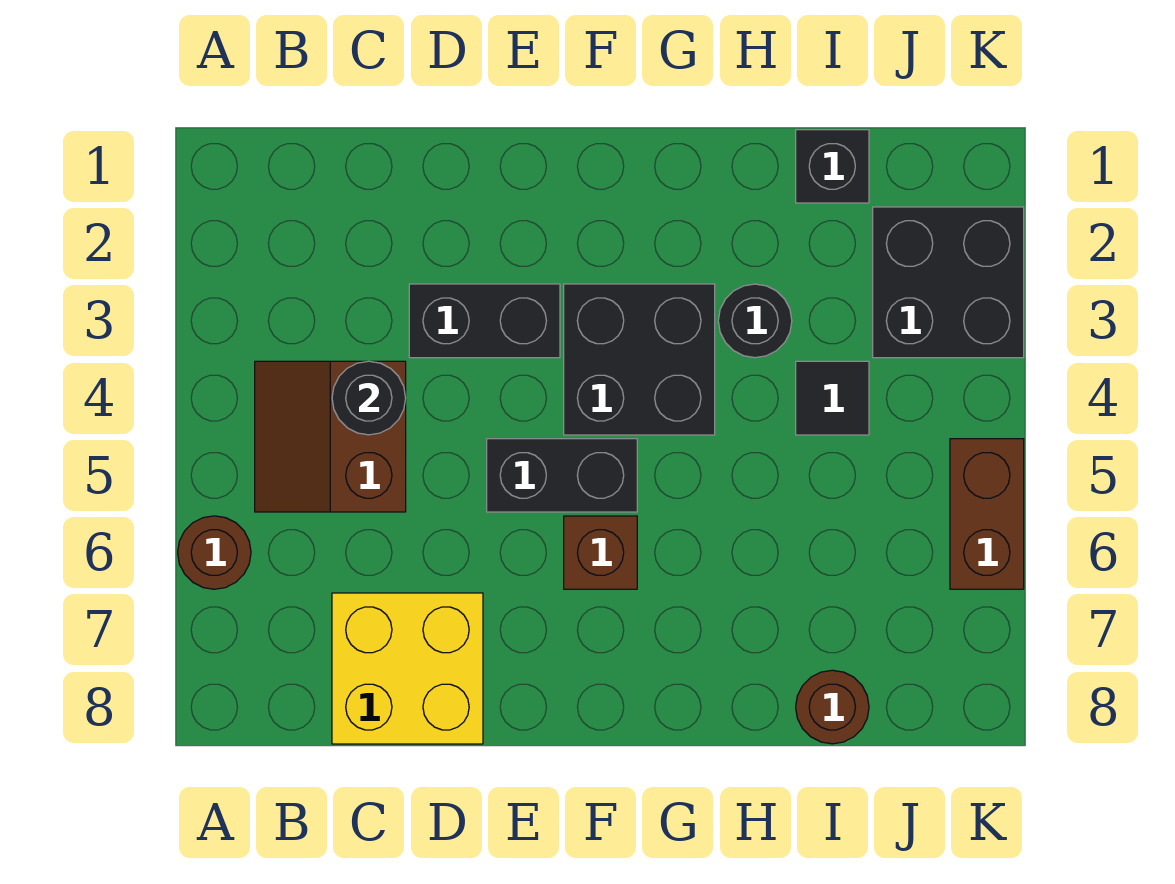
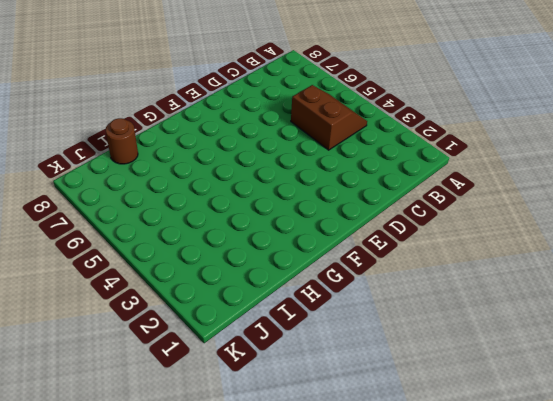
none -> brown 1x1 round brick [178,516,251,589]
none -> yellow 2x2 brick [332,593,483,744]
none -> black 1x2 brick [409,284,560,358]

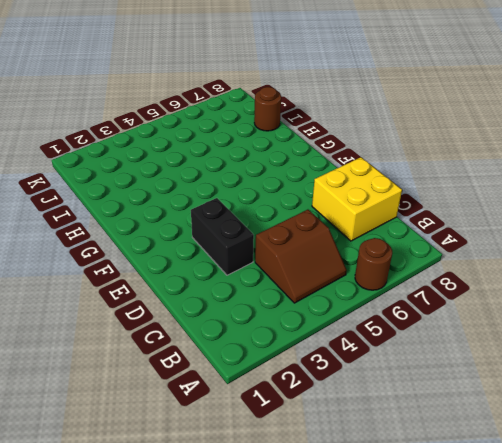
none -> black 1x2 brick [487,439,637,512]
none -> black 2x2 brick [564,284,715,435]
none -> brown 1x1 brick [564,516,637,589]

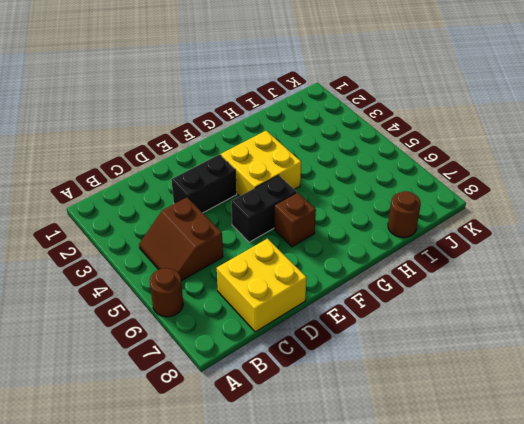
yellow 2x2 brick [221,131,301,196] -> black 2x2 brick [564,284,715,435]
none -> black 1x1 round brick [718,284,792,358]
none -> black 1x1 brick [796,130,869,203]
none -> black 1x1 tile [796,361,869,435]

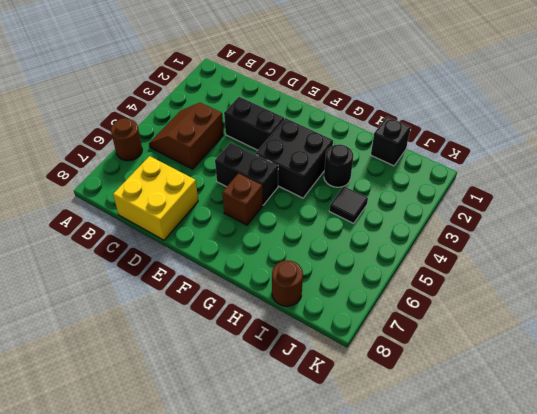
none -> black 2x2 brick [873,207,1024,358]
none -> brown 1x2 brick [950,439,1024,589]
none -> black 1x1 round brick [332,361,406,435]

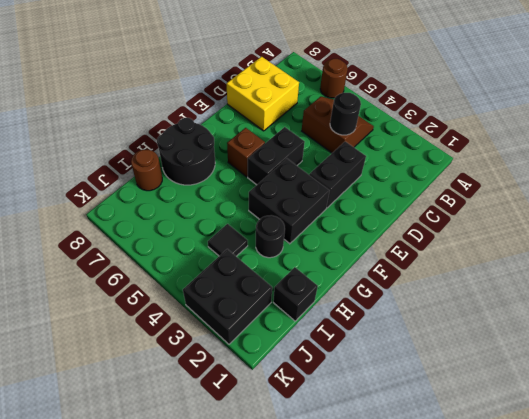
black 2x2 round brick [157,118,215,185] -> none
none -> brown 1x2 brick [950,439,1024,589]

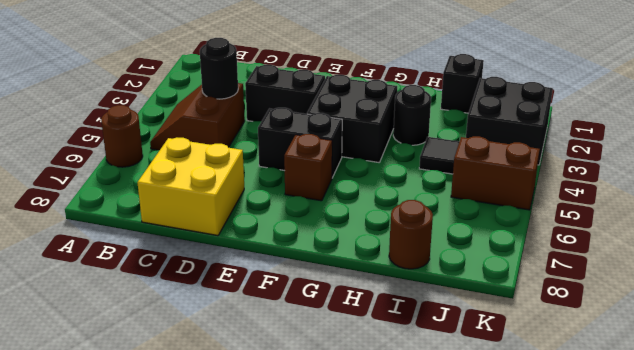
brown 1x2 brick [451,136,540,210] -> brown 1x2 brick turned to [950,439,1024,589]

